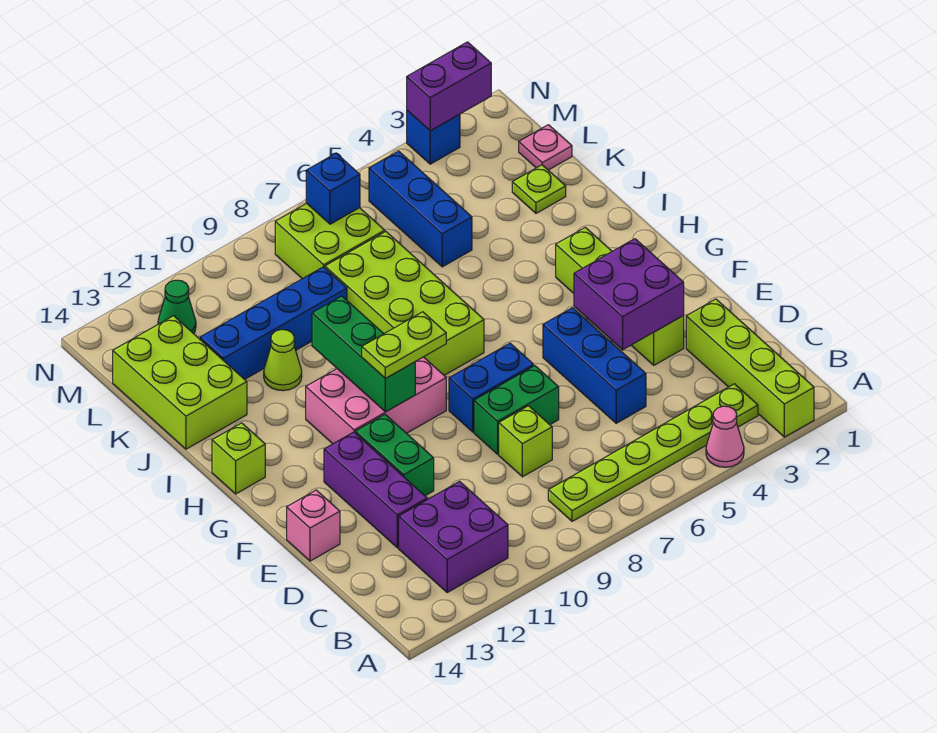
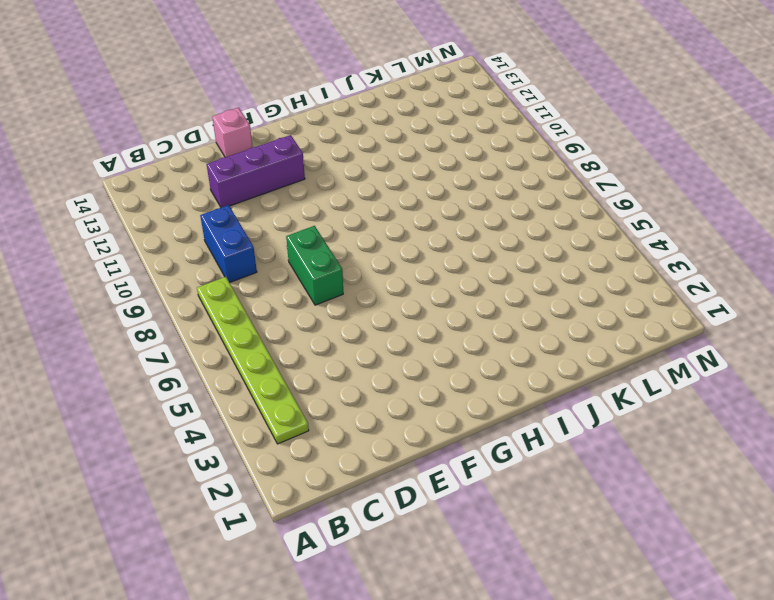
blue 1x2 brick [200,205,257,283] -> blue 1x2 brick moved to [449,343,534,432]
none -> lime 1x4 brick [686,299,814,437]
none -> pink 1x1 cone [706,406,744,467]
none -> purple 2x2 brick [399,481,508,592]

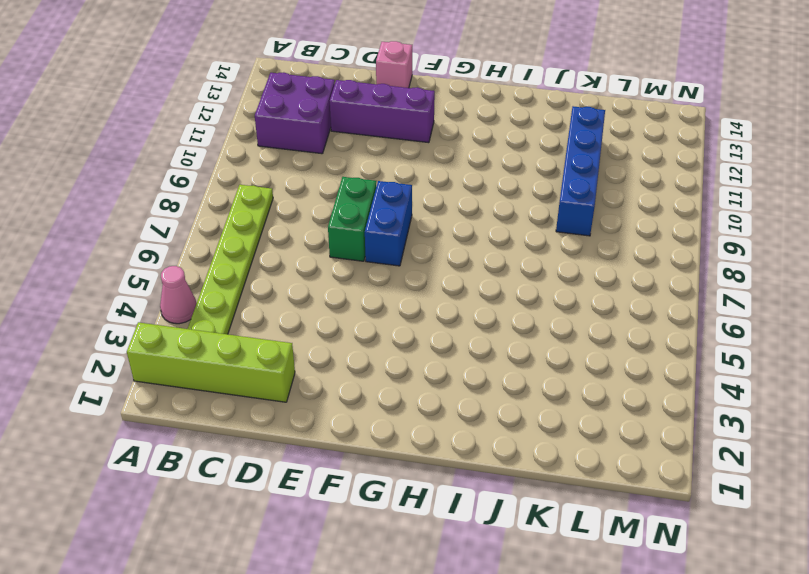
none -> blue 1x3 brick [543,308,646,423]
none -> lime 1x1 brick [499,406,552,477]
none -> lime 1x4 brick [556,227,684,365]

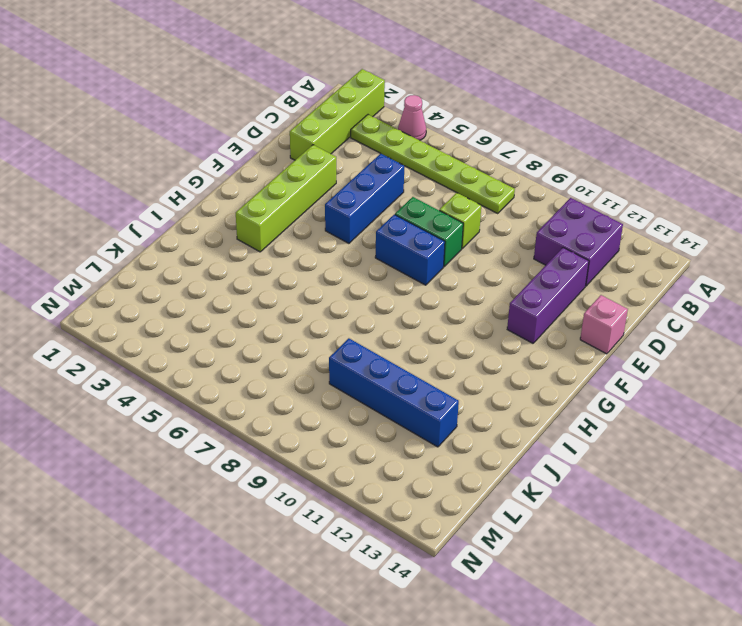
none -> green 1x2 brick [355,415,434,496]
none -> pink 2x3 brick [306,357,446,444]
none -> lime 2x4 brick [325,232,484,375]

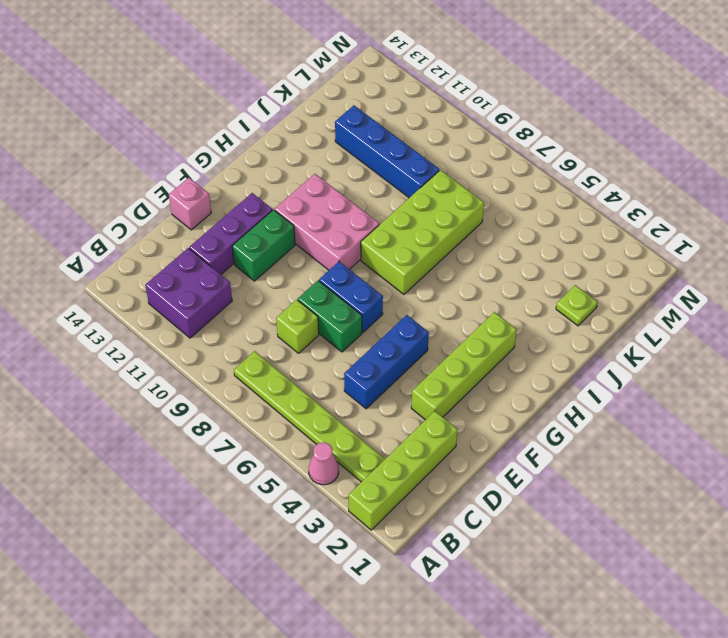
none -> lime 1x1 brick [212,423,265,494]
none -> lime 1x1 cone [264,330,302,391]
none -> lime 2x3 brick [113,316,247,449]

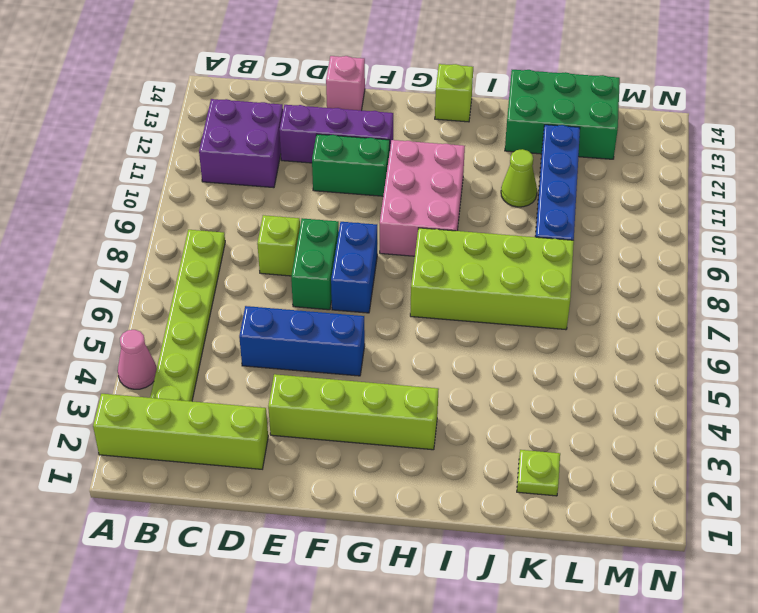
green 2x3 brick [505,70,620,159] -> lime 2x3 brick [113,316,247,449]
none -> blue 1x3 brick [369,151,472,267]
none -> pink 1x1 plate [519,125,572,170]
none -> lime 2x2 brick [275,203,385,279]

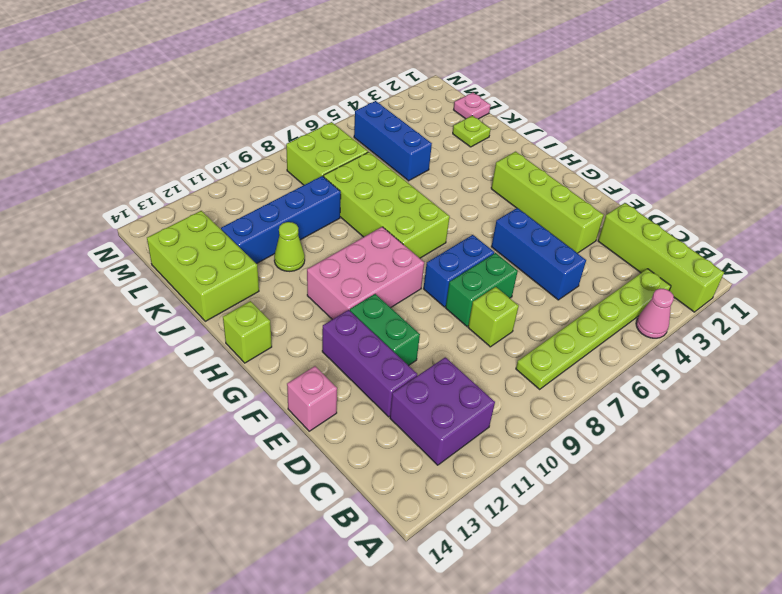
none -> green 1x1 cone [158,280,196,334]
none -> blue 1x1 brick [407,111,460,164]
none -> purple 2x2 brick [574,239,684,350]

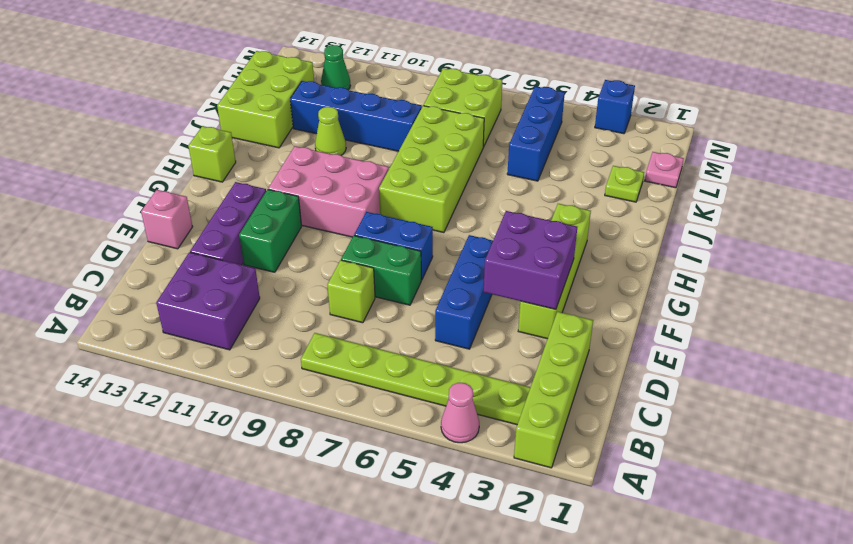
none -> green 1x3 brick [312,296,415,412]
none -> blue 1x1 brick [306,153,360,224]
none -> purple 1x2 brick [407,42,491,131]

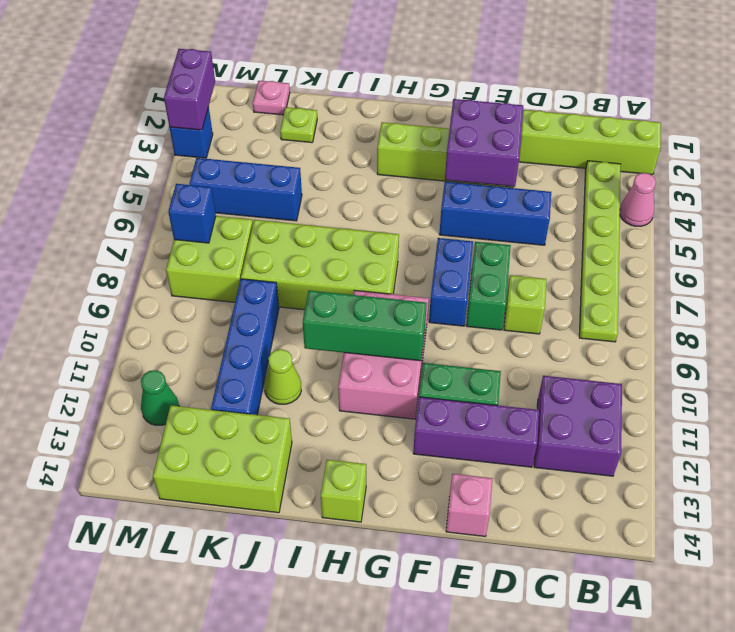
none -> lime 1x2 plate [362,312,446,378]

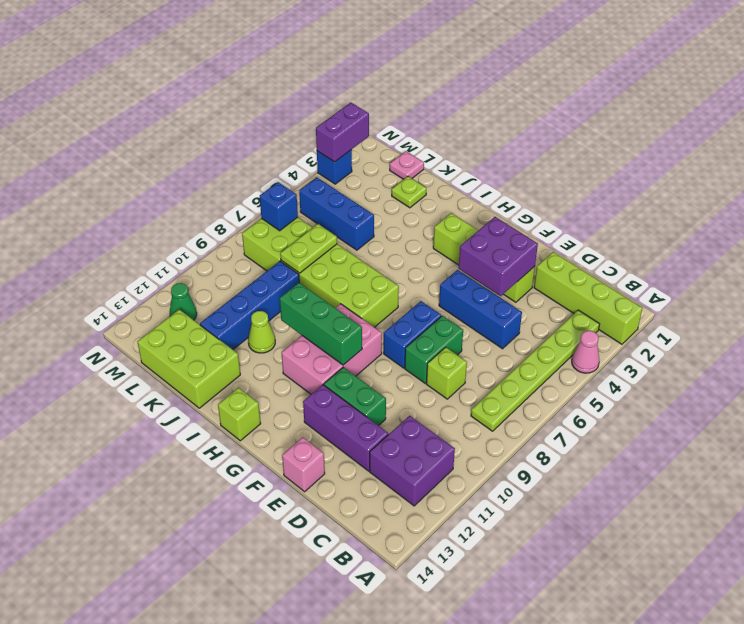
lime 1x2 plate [280,224,337,273] -> lime 1x2 plate moved to [362,312,446,378]

